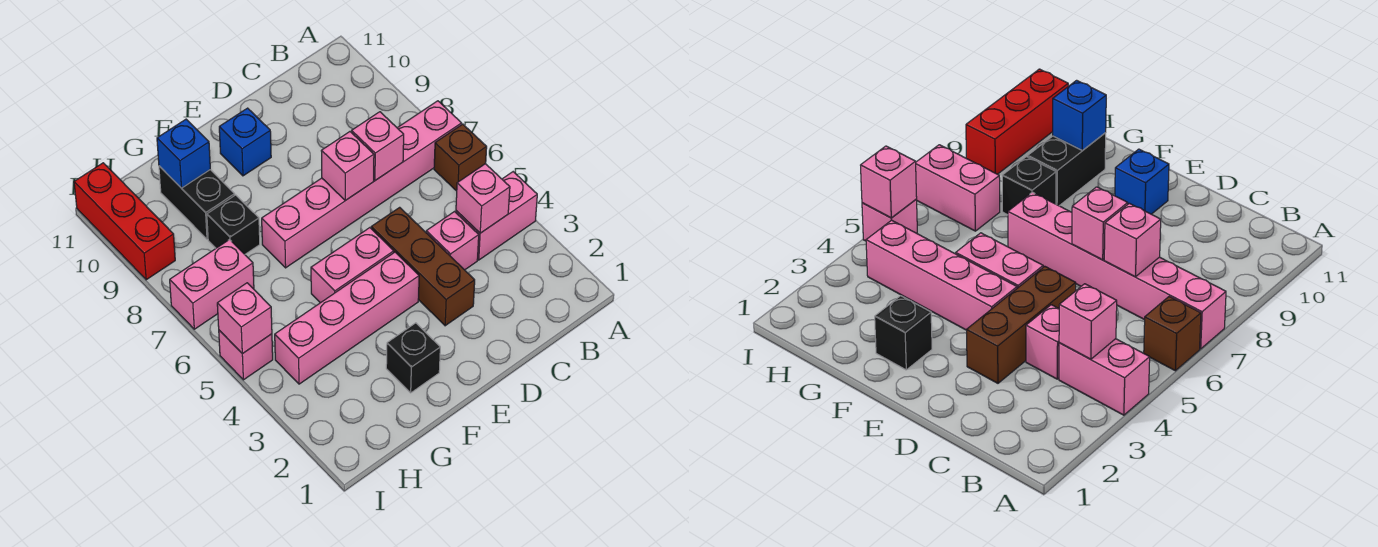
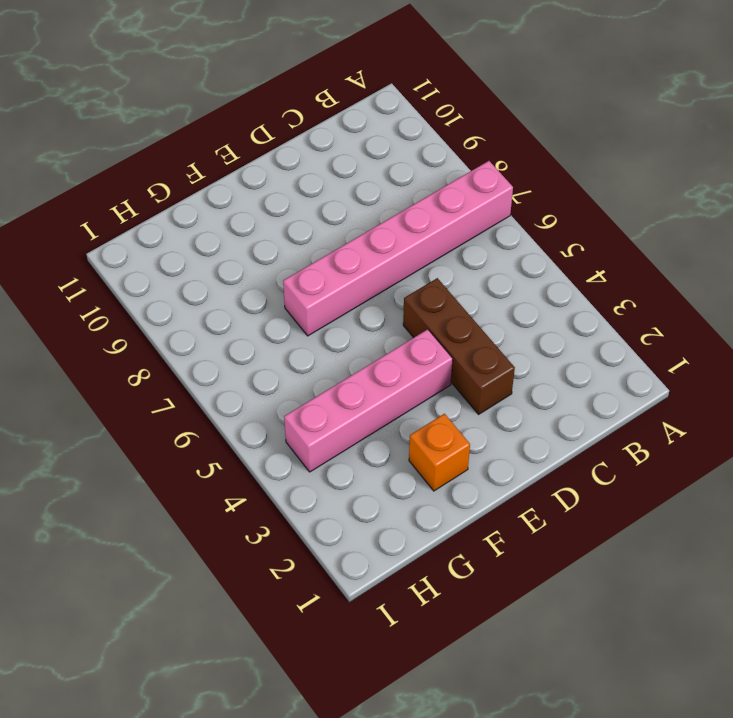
orange 1x1 brick [409,414,470,491] -> black 1x1 brick [386,323,440,393]
none -> pink 1x2 brick [456,172,537,260]
none -> brown 1x1 brick [434,124,487,191]
none -> pink 1x1 brick [426,212,479,270]

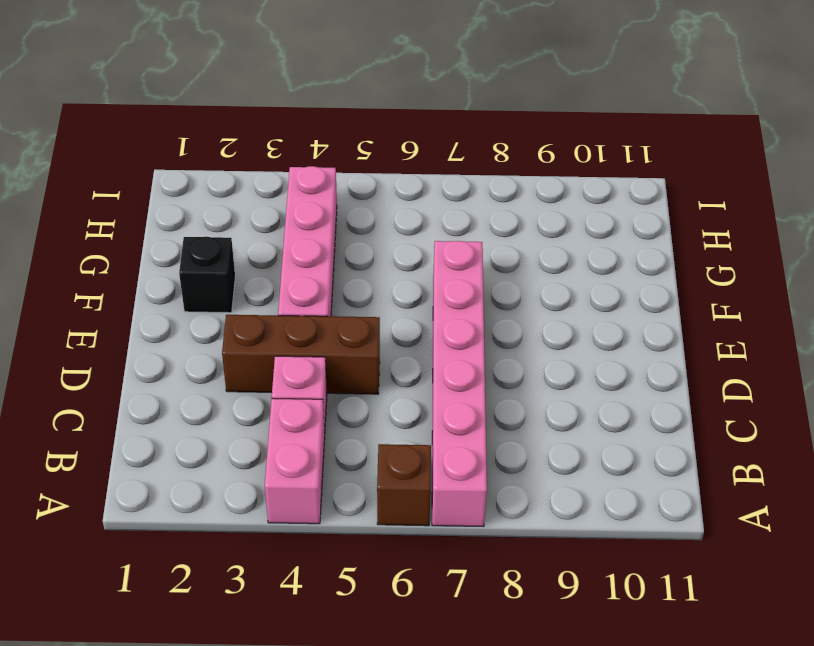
none -> pink 1x2 brick [311,228,394,303]
none -> blue 1x1 brick [219,108,271,176]
none -> black 1x1 brick [207,195,260,254]

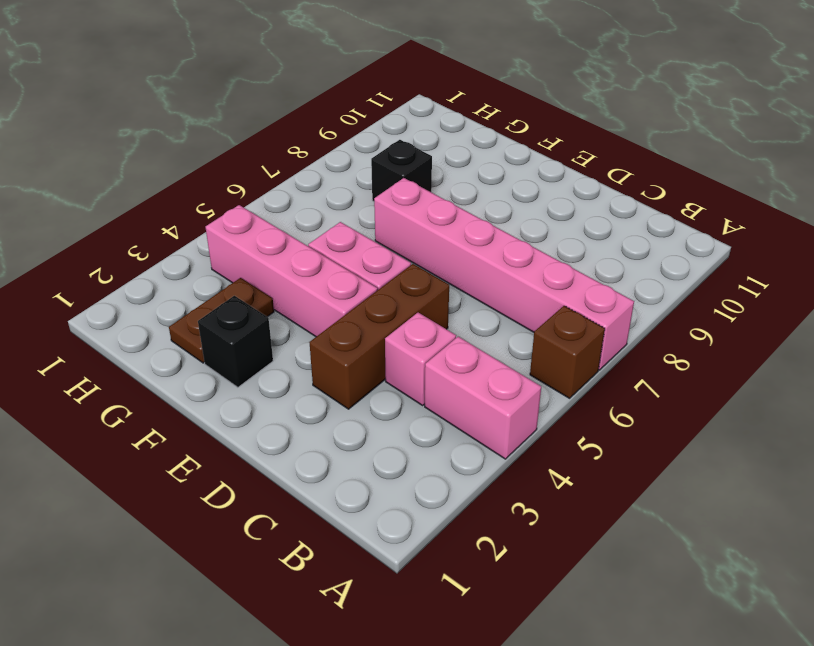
brown 1x2 plate [169,278,274,363] -> none
none -> blue 1x1 brick [219,108,271,176]
none -> black 1x2 brick [159,166,235,239]
none -> pink 1x2 brick [170,240,254,329]

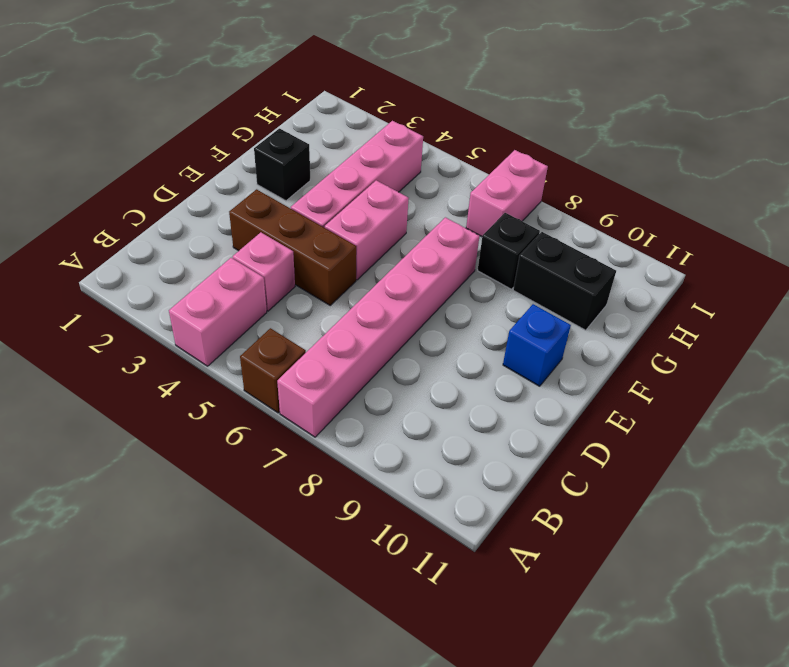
none -> pink 1x1 brick [219,330,273,380]
none -> red 1x3 brick [74,163,175,280]
none -> pink 1x1 brick [456,164,510,233]

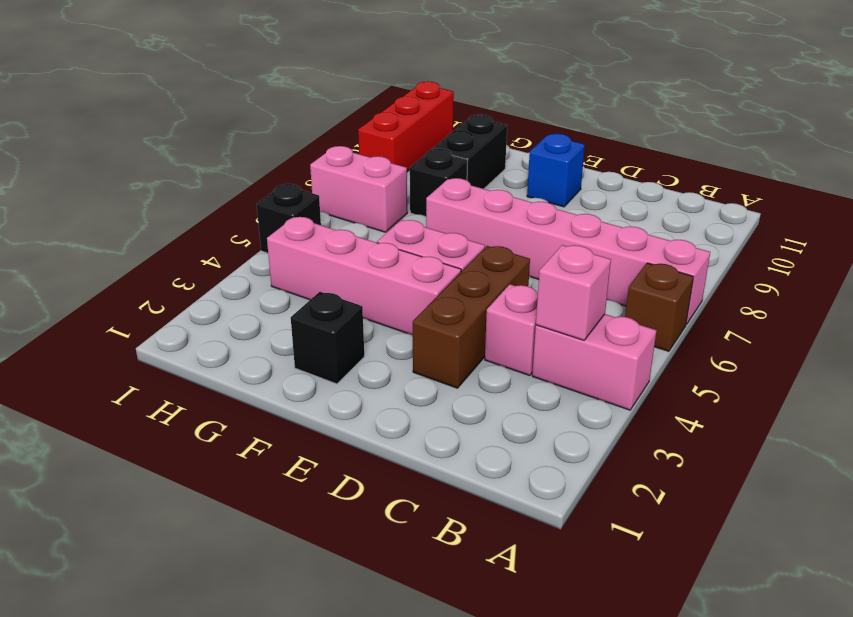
black 1x1 brick [257,184,321,253] -> pink 1x1 brick [219,330,273,380]
none -> pink 1x1 brick [352,112,404,180]
none -> pink 1x1 brick [322,132,374,201]
none -> blue 1x1 brick [157,119,210,188]

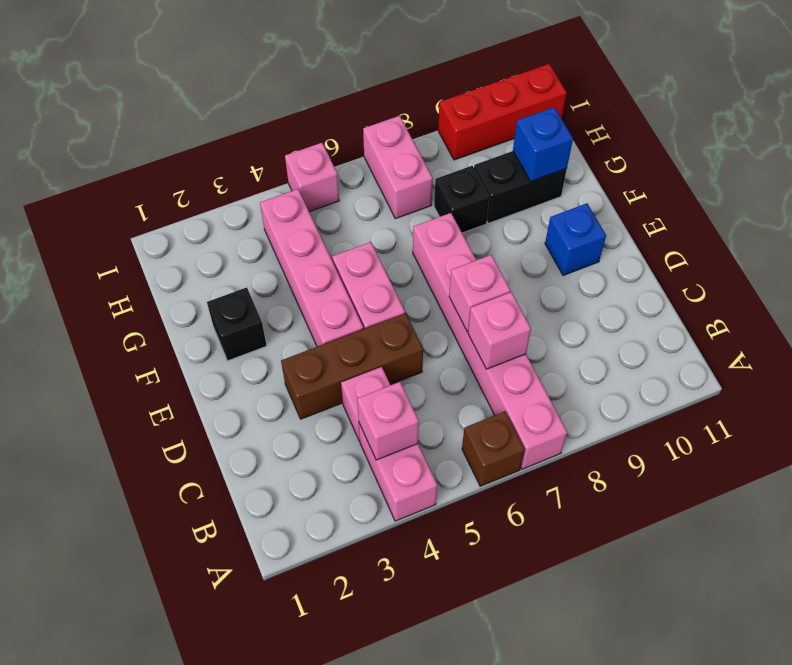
none -> pink 1x1 brick [217,283,272,354]

